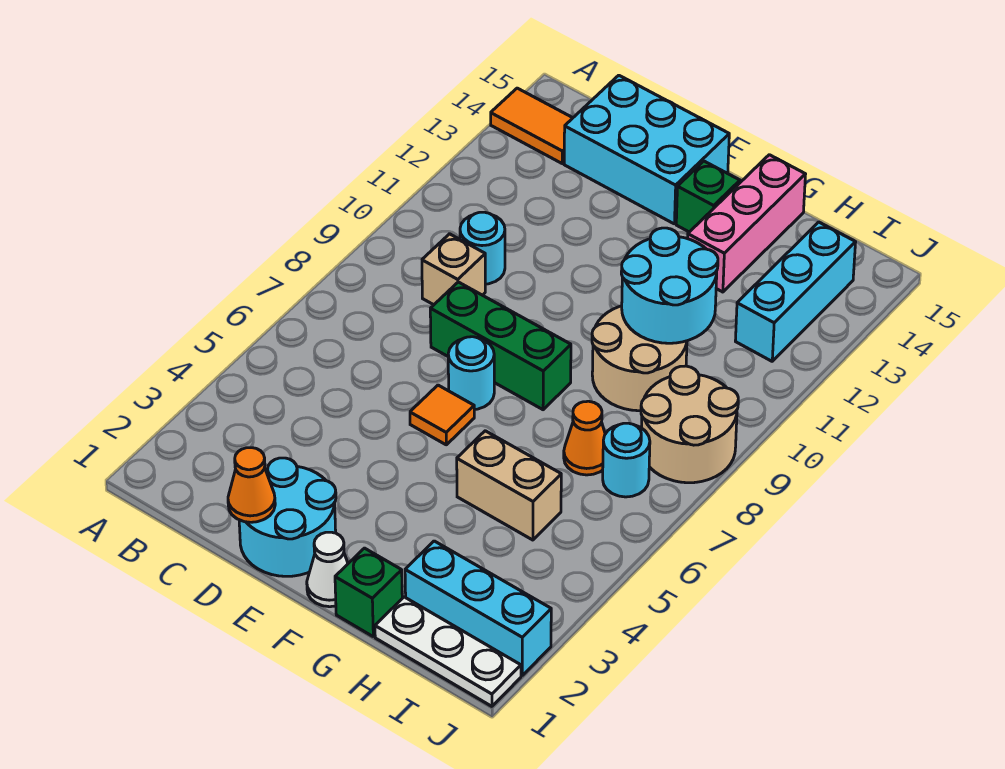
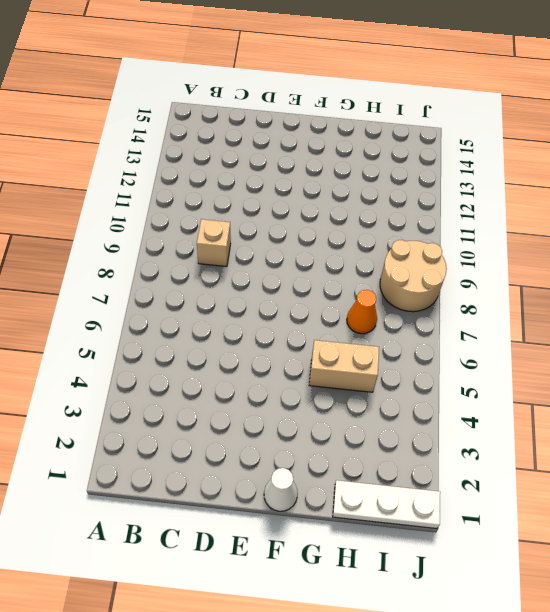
none -> orange 1x2 tile [491,88,572,163]
none -> cyan 1x1 round brick [460,212,505,284]
none -> cyan 2x3 brick [564,75,729,224]

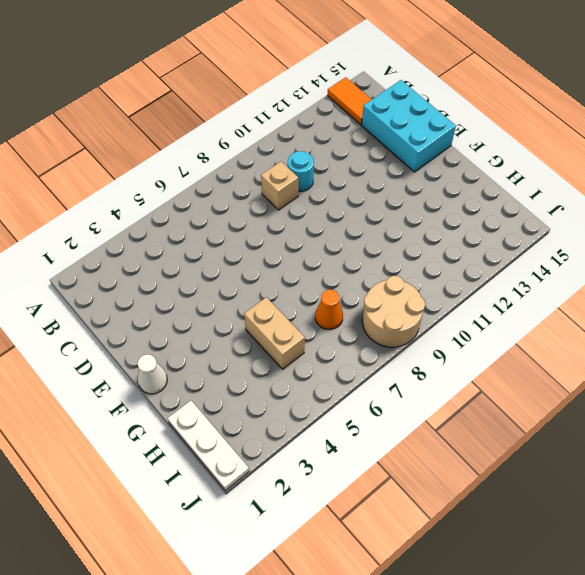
none -> cyan 2x2 round brick [239,458,336,576]
none -> green 1x3 brick [430,282,571,410]
none -> orange 1x1 tile [410,385,474,445]

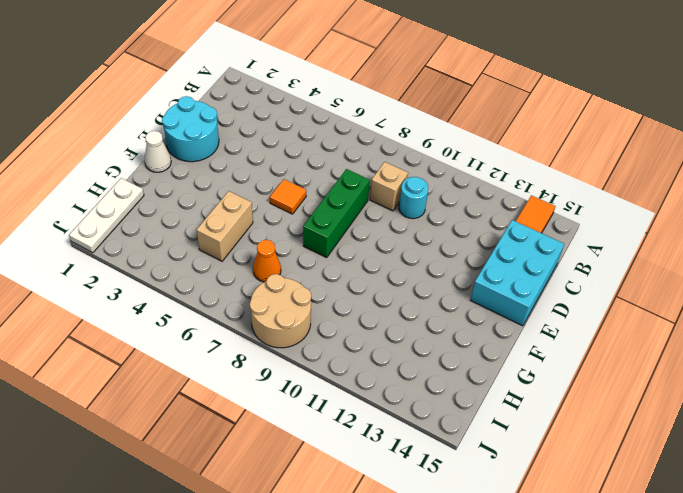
none -> cyan 1x1 round brick [448,337,494,409]
none -> green 1x1 brick [676,161,740,232]
none -> green 1x1 brick [335,548,402,636]

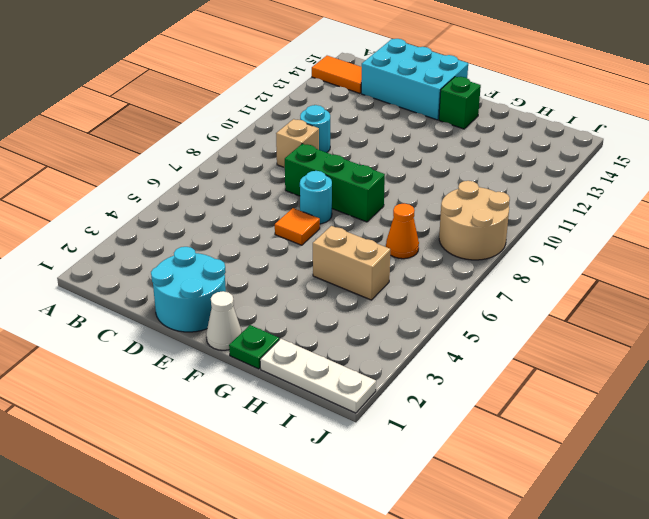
green 1x1 plate [229,325,279,369] -> green 1x1 brick [335,548,402,636]
none -> tan 2x2 round brick [592,306,687,411]
none -> pink 1x3 brick [688,155,806,292]
none -> cyan 1x3 brick [405,541,551,675]

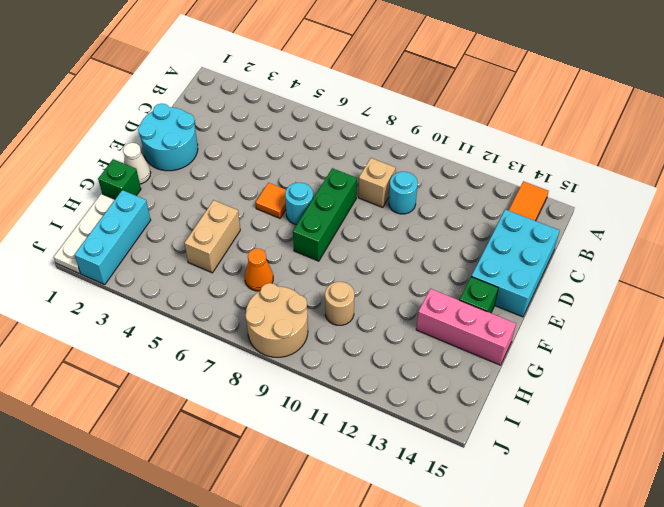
tan 1x1 round brick [325,282,354,325] -> tan 2x2 round brick [592,306,687,411]
none -> cyan 1x1 round brick [603,423,650,497]
none -> cyan 1x3 brick [735,222,856,361]
none -> orange 1x1 cone [228,448,275,522]

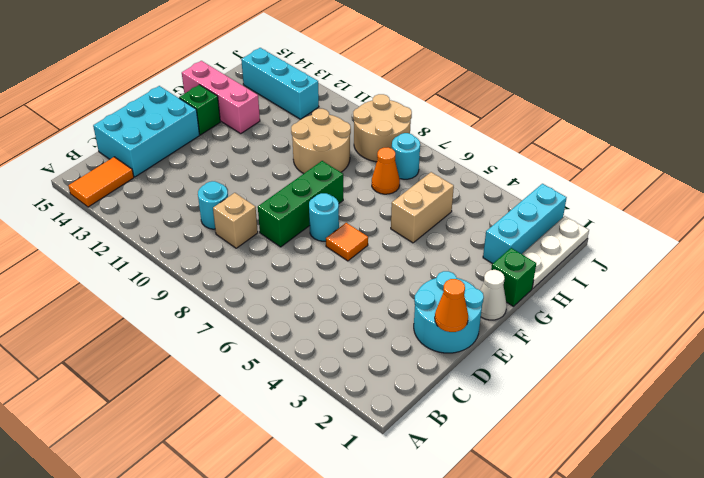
none -> cyan 2x2 round brick [621,228,718,343]

